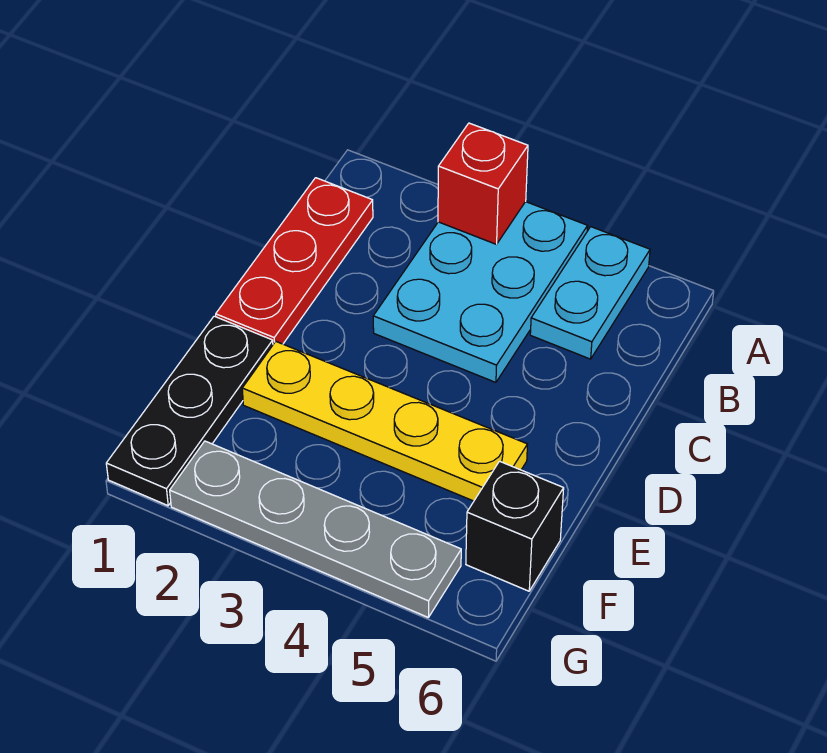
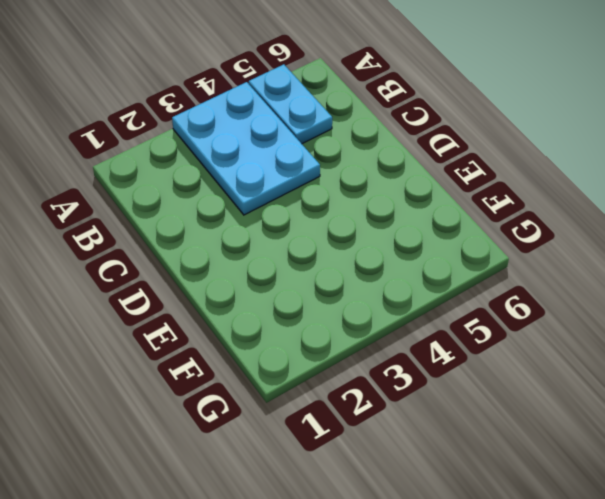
none -> red 1x3 plate [216,178,373,344]
none -> black 1x3 plate [106,316,273,506]

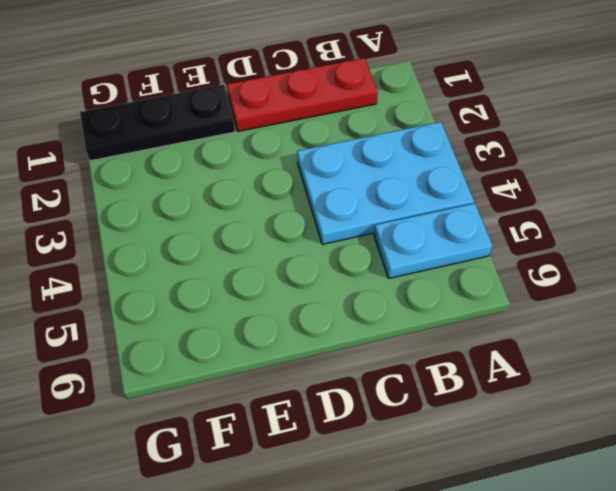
none -> yellow 1x4 plate [242,342,528,501]
none -> black 1x1 brick [466,461,564,591]

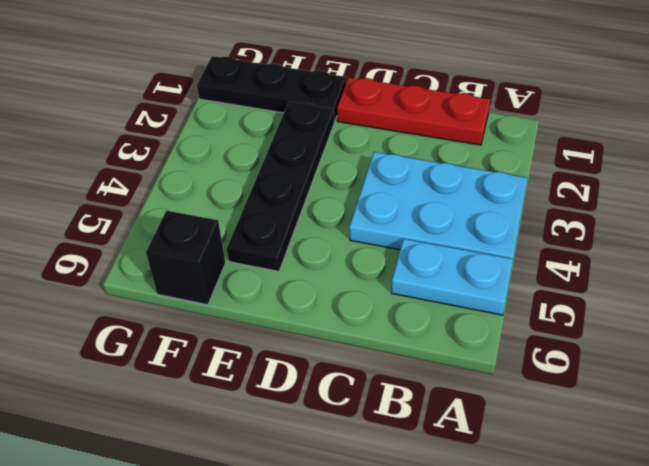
black 1x4 plate [227,102,335,271] -> yellow 1x4 plate [242,342,528,501]
none -> grey 1x4 plate [170,441,461,617]
none -> red 1x1 brick [438,123,528,244]

